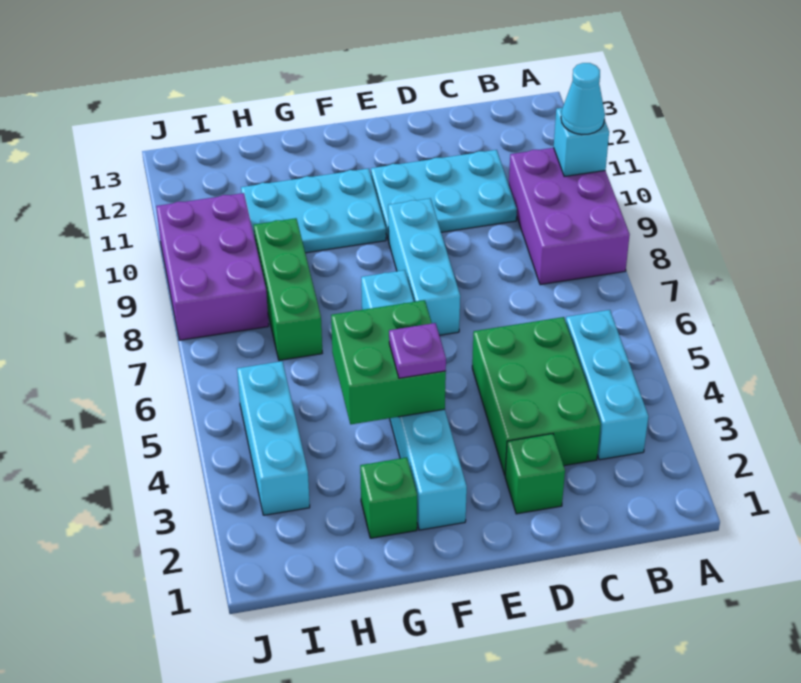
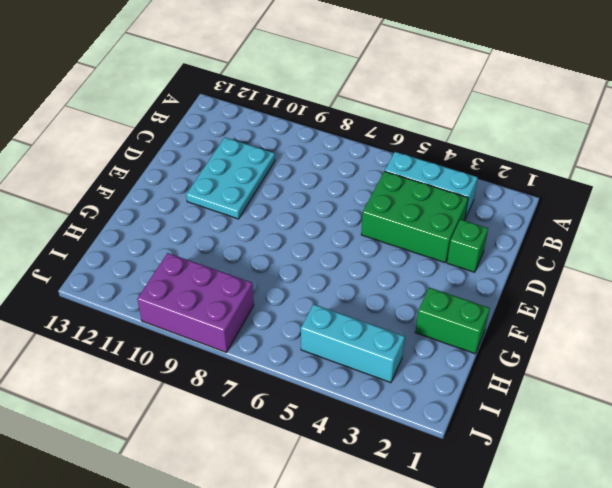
green 1x2 brick [415,288,490,354] -> green 1x1 brick [360,457,417,538]
none -> purple 2x3 brick [509,148,630,285]
none -> cyan 1x3 brick [388,198,460,335]
none -> cyan 1x6 brick [361,270,467,530]

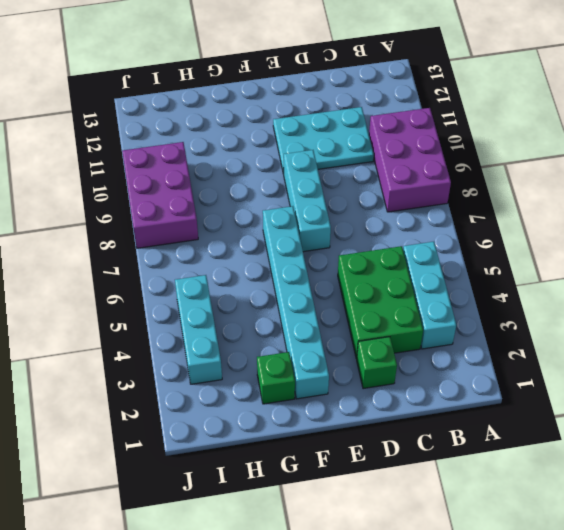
none -> cyan 2x3 plate [241,168,386,253]
none -> green 1x3 brick [254,218,322,360]
none -> cyan 1x1 brick [554,108,609,177]

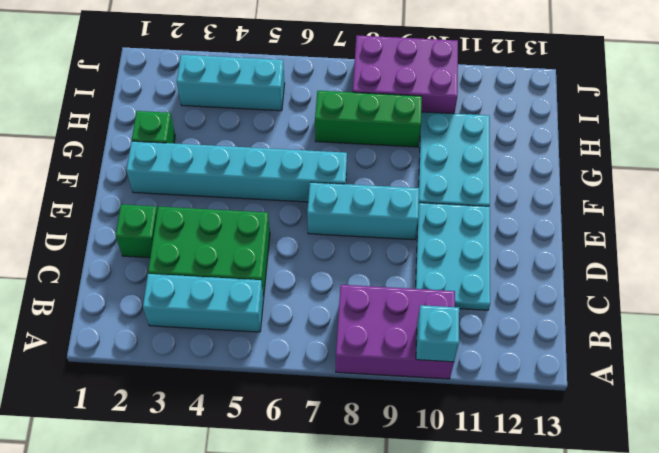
none -> green 2x2 brick [331,300,446,424]
none -> cyan 1x1 cone [561,63,605,135]
none -> purple 1x1 plate [389,323,446,378]

